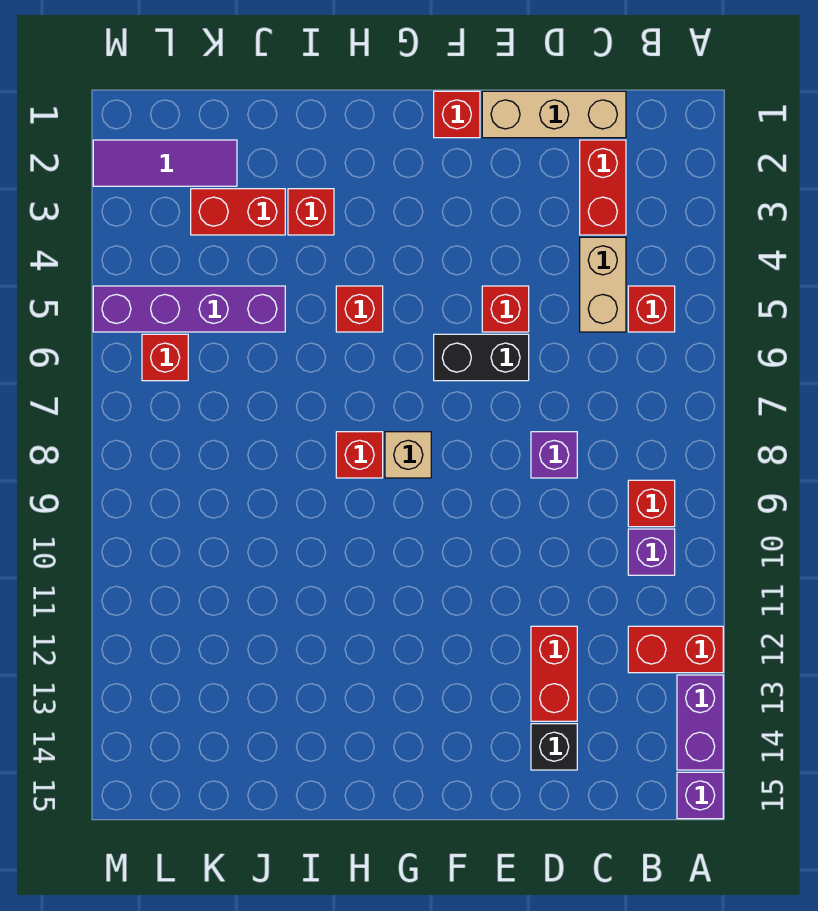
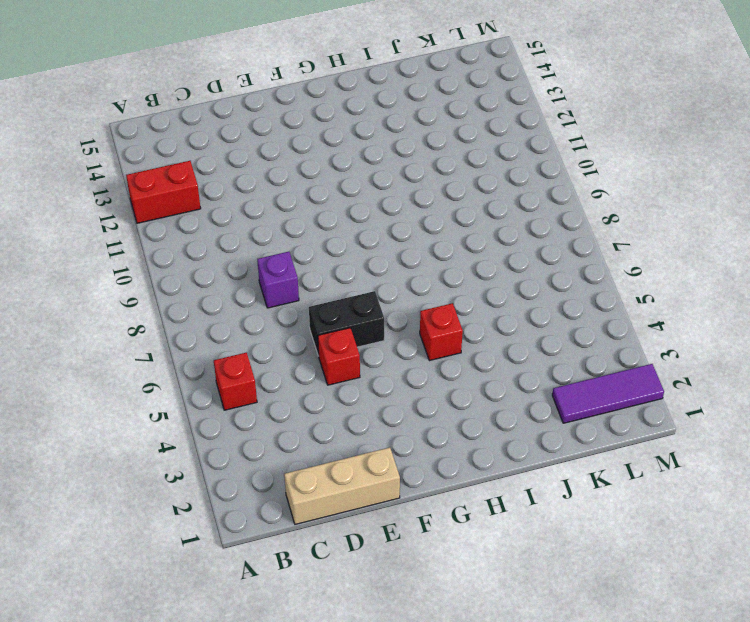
none -> purple 1x2 brick [677,675,723,770]
none -> purple 1x1 brick [677,772,723,819]
none -> red 1x1 brick [628,480,675,527]

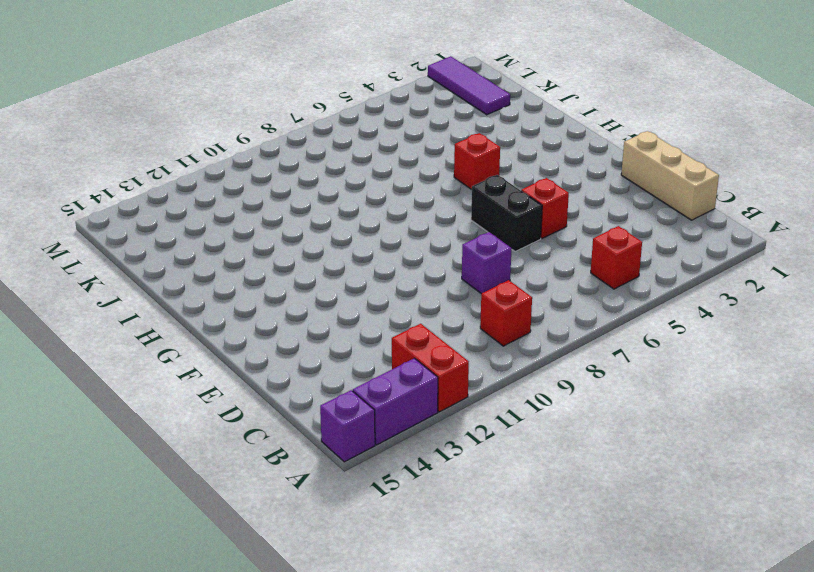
none -> purple 1x1 brick [628,529,675,575]
none -> red 1x2 brick [580,140,626,235]
none -> tan 1x2 brick [580,237,626,332]

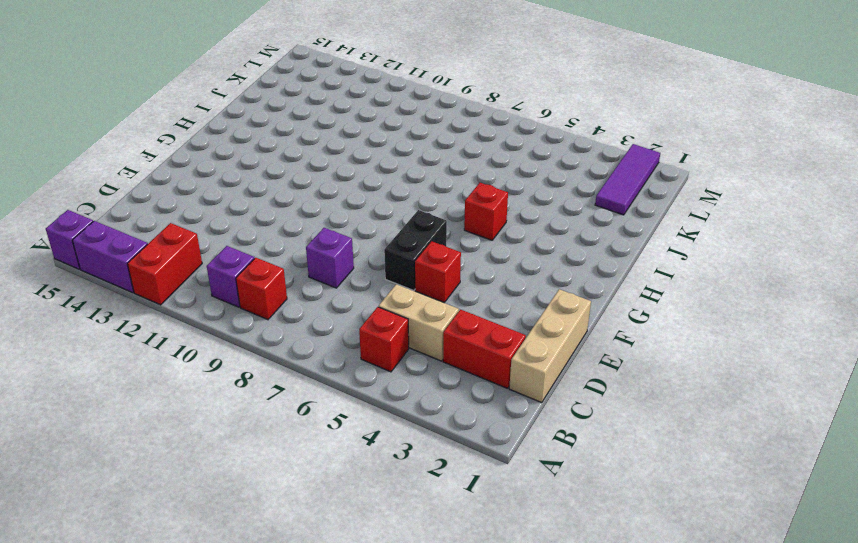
none -> red 1x2 brick [531,626,577,721]
none -> black 1x1 brick [531,724,577,770]
none -> red 1x1 brick [434,91,480,138]

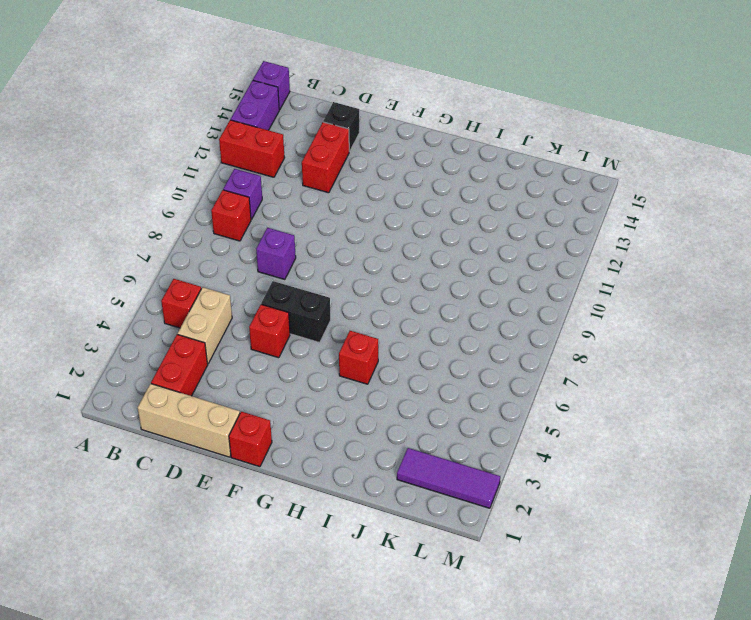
none -> tan 1x1 brick [385,432,431,478]
none -> red 1x1 brick [336,432,383,478]
none -> red 1x1 brick [288,189,334,235]

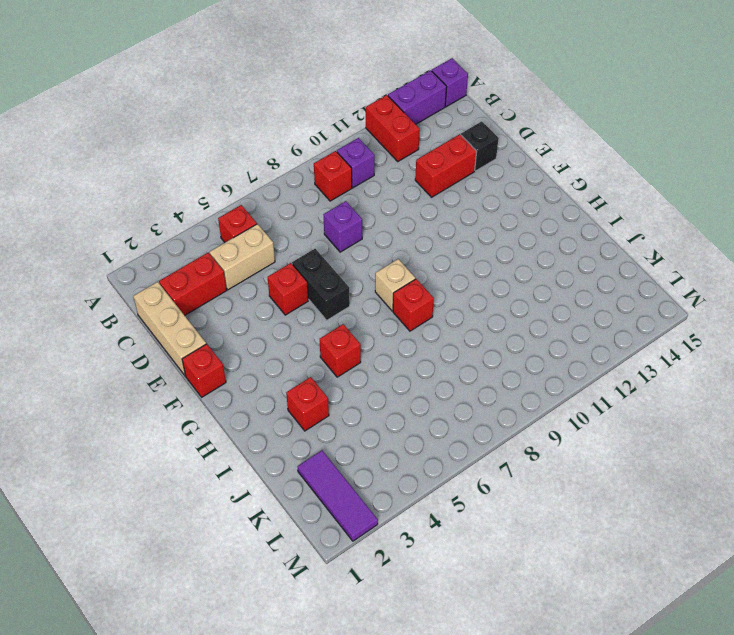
none -> red 1x2 brick [191,189,285,235]
none -> purple 1x4 brick [93,286,285,332]
none -> red 1x1 brick [142,334,188,381]

